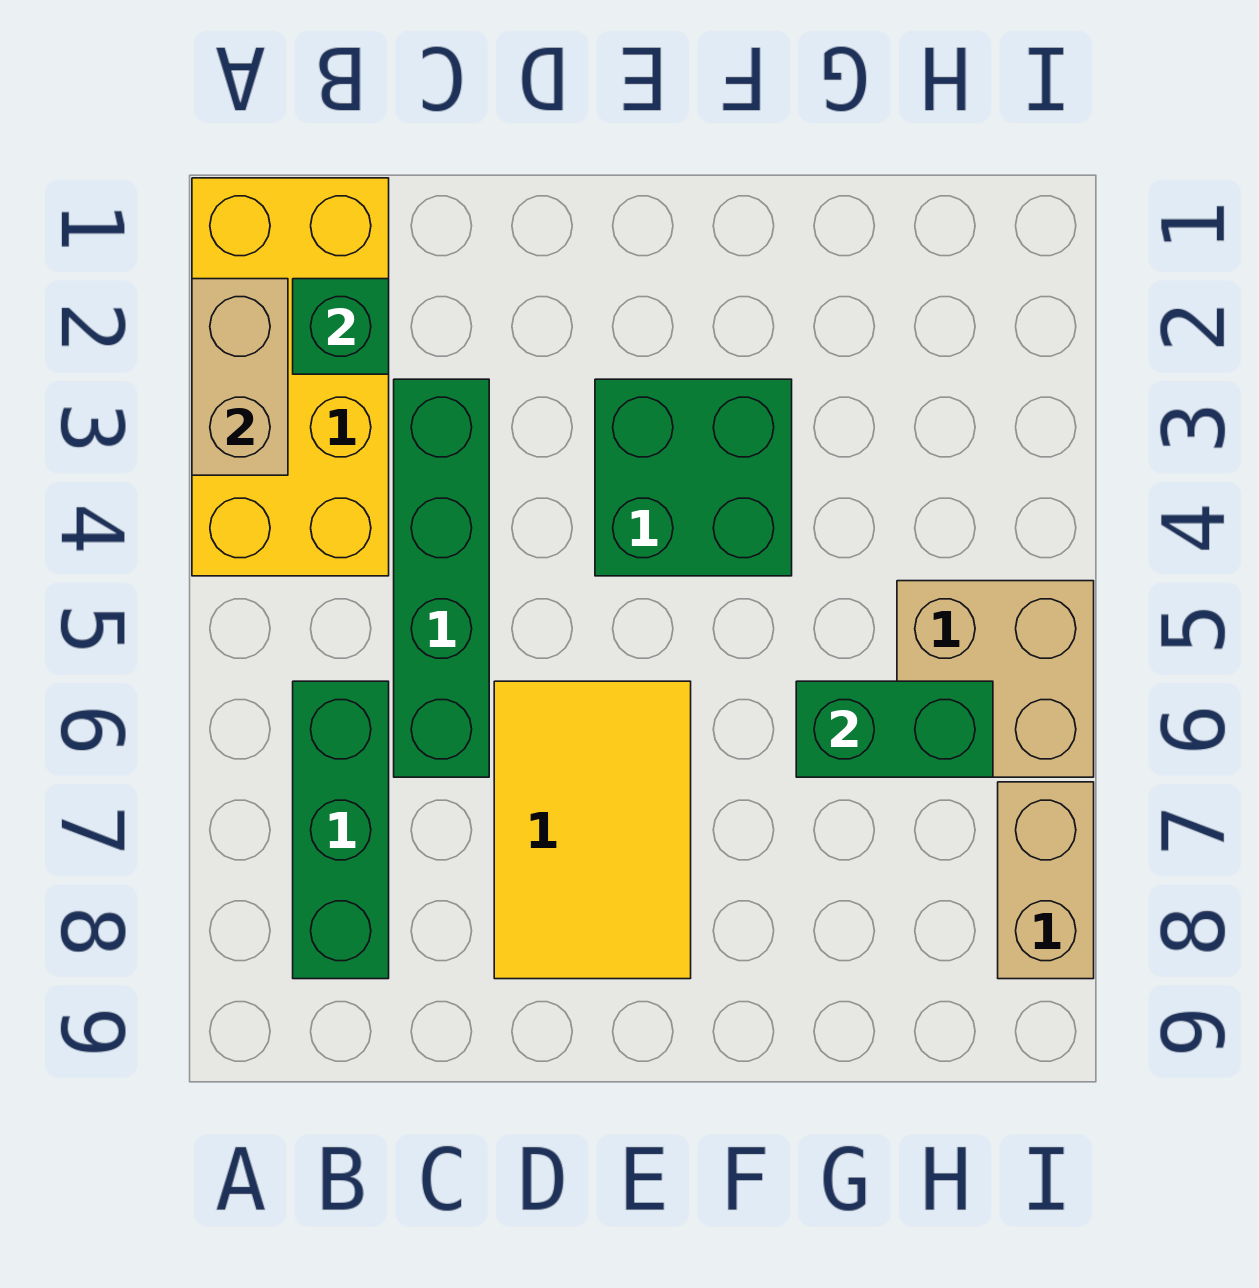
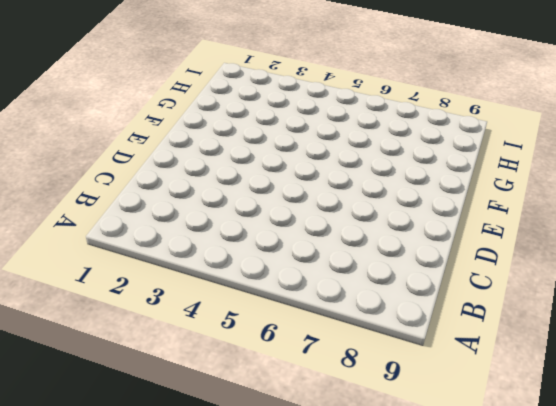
none -> yellow 2x4 brick [192,178,389,576]
none -> green 1x3 brick [293,681,389,979]

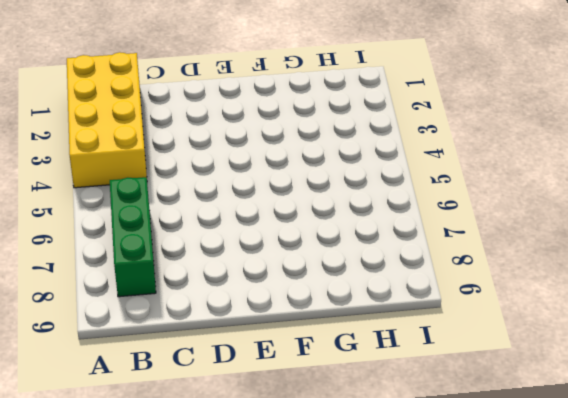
none -> green 1x4 brick [394,379,489,777]
none -> yellow 2x3 tile [494,681,691,979]

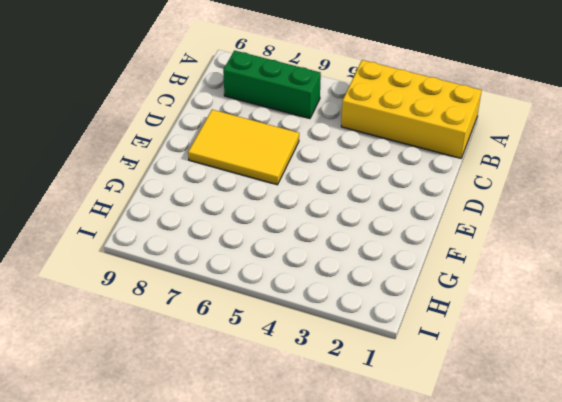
none -> green 1x4 brick [394,379,489,777]
none -> green 2x2 brick [595,379,792,576]

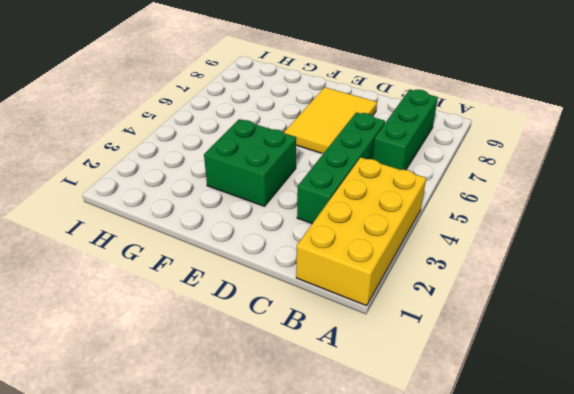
none -> tan 2x2 brick [897,581,1094,777]
none -> tan 1x2 brick [998,782,1094,979]

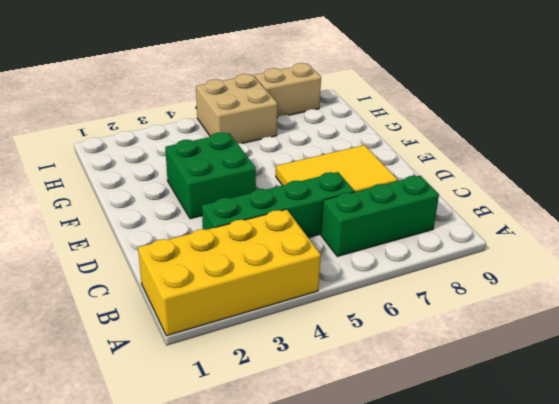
none -> tan 1x2 brick [192,279,288,475]
none -> green 1x1 brick [293,279,389,374]

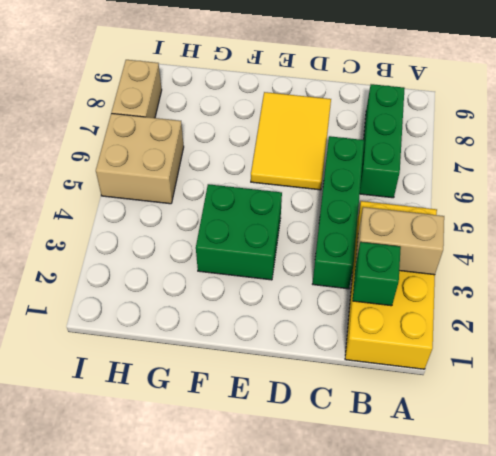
tan 1x2 brick [356,207,444,275] -> tan 1x2 brick turned to [192,279,288,475]
none -> green 1x2 brick [796,681,993,777]

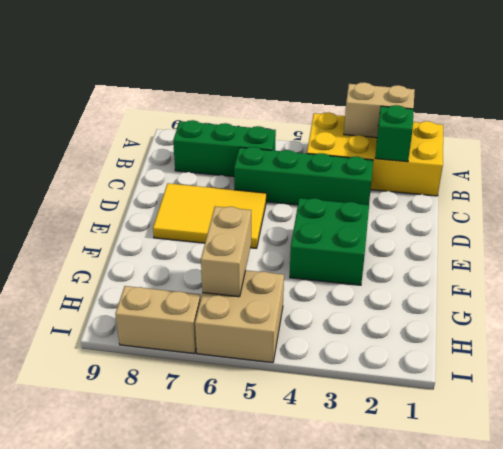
tan 1x2 brick [201,206,251,297] -> green 1x2 brick [796,681,993,777]

